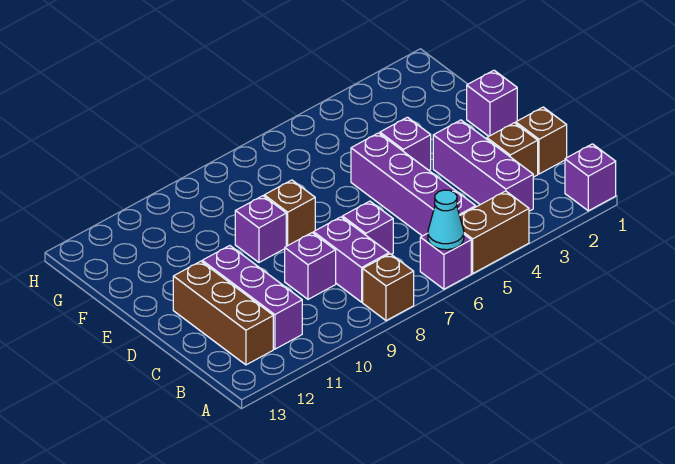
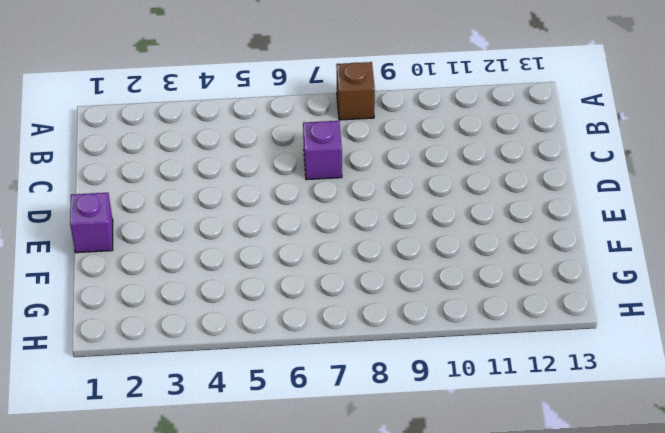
none -> purple 1x1 brick [565,144,616,211]
none -> brown 1x2 brick [460,191,529,273]
none -> purple 1x1 brick [420,233,471,289]

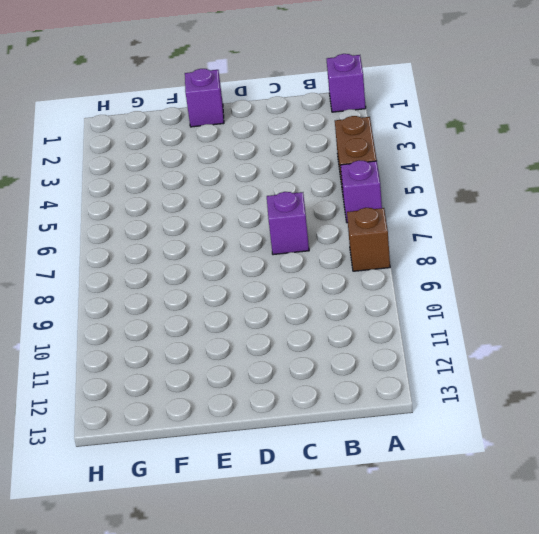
none -> purple 1x3 brick [433,120,533,211]
none -> purple 1x4 brick [351,133,476,236]
none -> purple 1x2 brick [314,217,389,302]

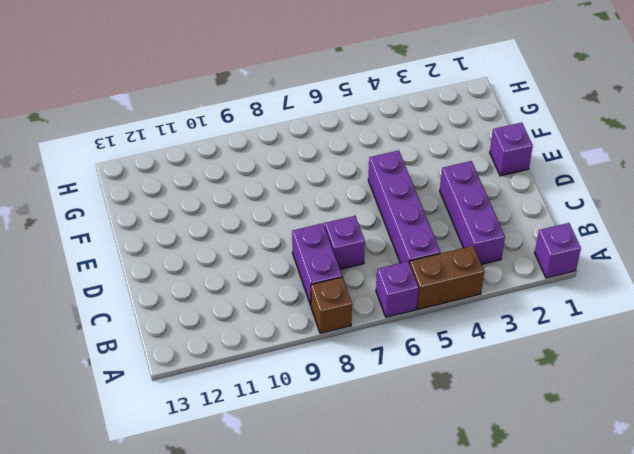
none -> purple 1x3 brick [202,246,302,349]
none -> brown 1x3 brick [173,261,273,365]
none -> brown 1x1 brick [516,107,567,174]

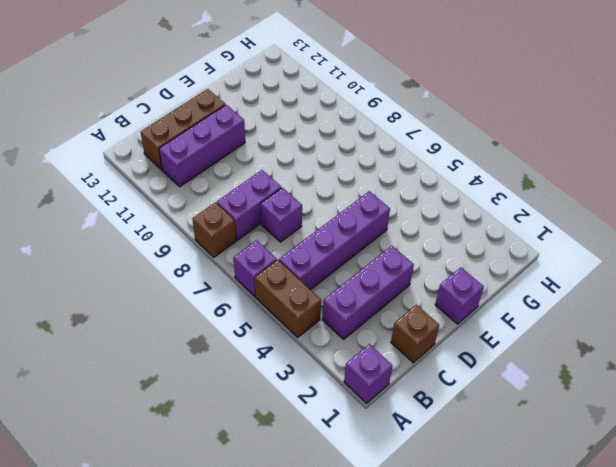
none -> brown 1x1 brick [487,123,538,177]
none -> purple 1x1 brick [285,233,336,299]
none -> purple 1x1 brick [380,117,431,170]

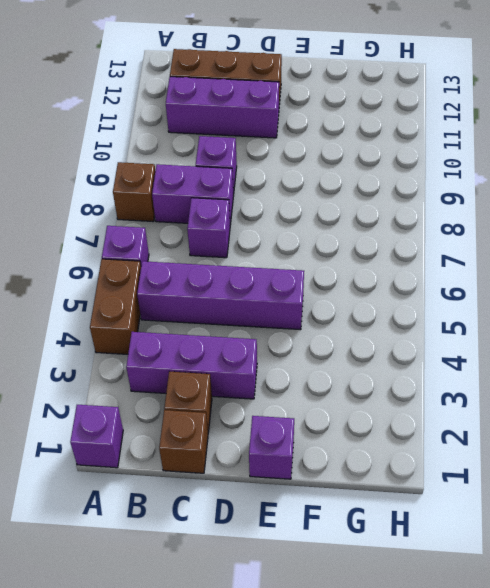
none -> purple 1x1 brick [380,117,431,170]
none -> brown 1x1 brick [264,180,315,246]
none -> purple 1x1 brick [235,196,286,262]

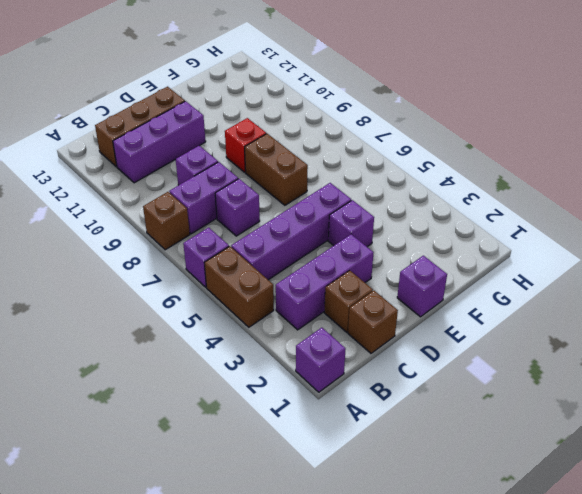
brown 1x2 brick [245,134,308,205] -> brown 1x1 brick [264,180,315,246]
red 1x1 brick [225,118,266,172] -> purple 1x1 brick [235,196,286,262]
none -> cyan 1x1 cone [428,190,464,250]

